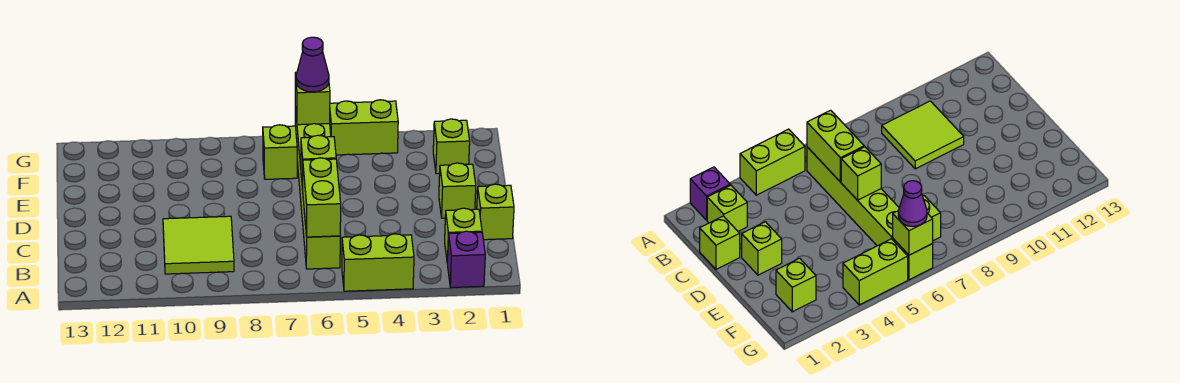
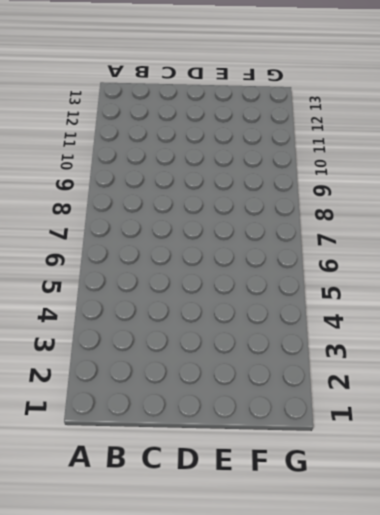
none -> purple 1x1 brick [448,231,485,288]
none -> lime 1x2 brick [342,234,414,291]
none -> lime 1x1 brick [445,208,482,264]

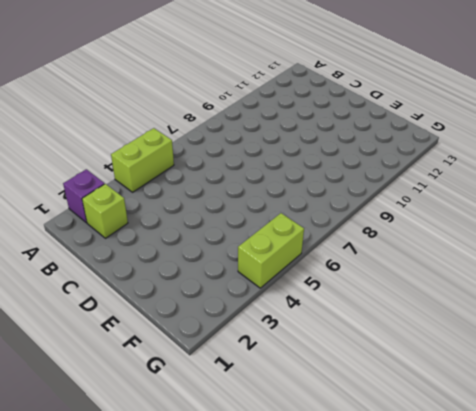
none -> lime 1x6 brick [295,107,340,269]
none -> lime 2x2 tile [163,216,234,274]
none -> lime 1x1 brick [477,184,514,240]

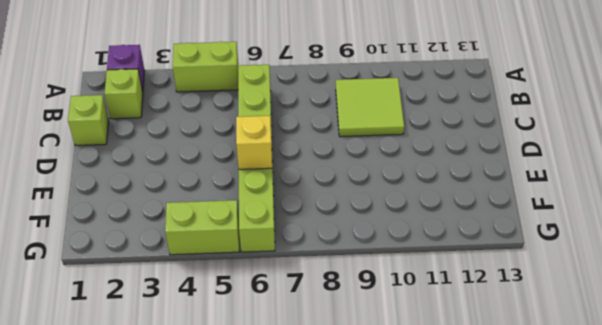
yellow 1x1 brick [236,116,272,169] -> none
none -> lime 1x1 brick [439,163,476,218]
none -> lime 1x1 brick [433,119,470,174]
none -> lime 1x1 brick [263,125,297,179]

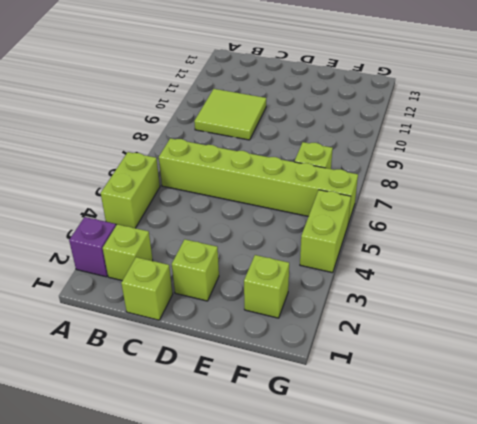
none -> lime 1x2 brick [303,158,341,237]
none -> lime 1x1 brick [301,135,336,189]
none -> lime 1x1 brick [295,72,330,125]

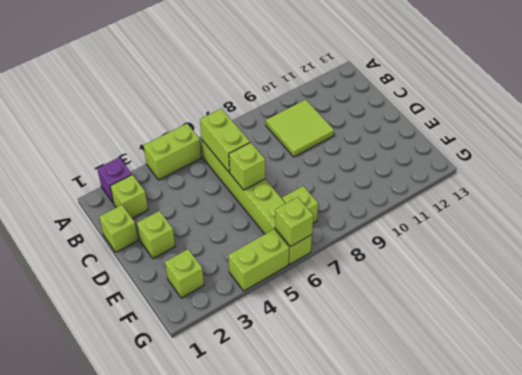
none -> purple 1x1 cone [296,37,329,92]

